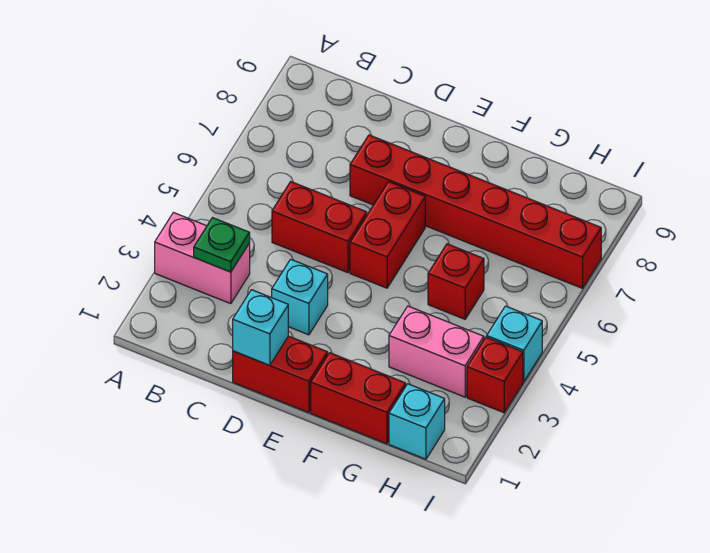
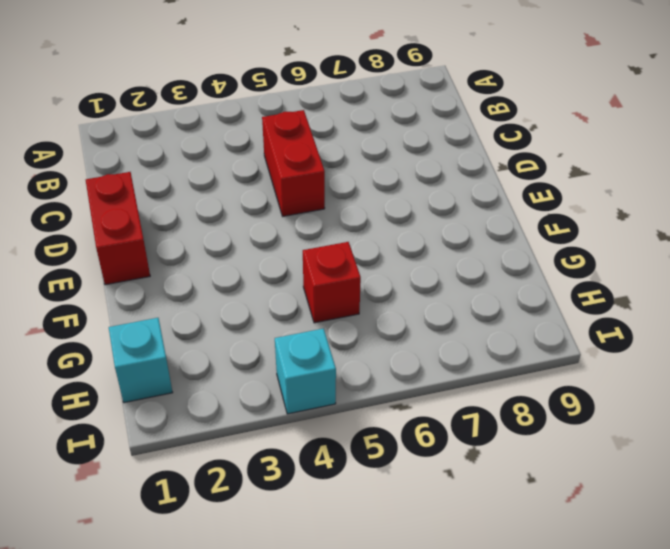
none -> pink 1x2 brick [155,213,250,304]
none -> cyan 1x1 brick [272,259,328,335]
none -> red 1x6 brick [350,135,601,288]

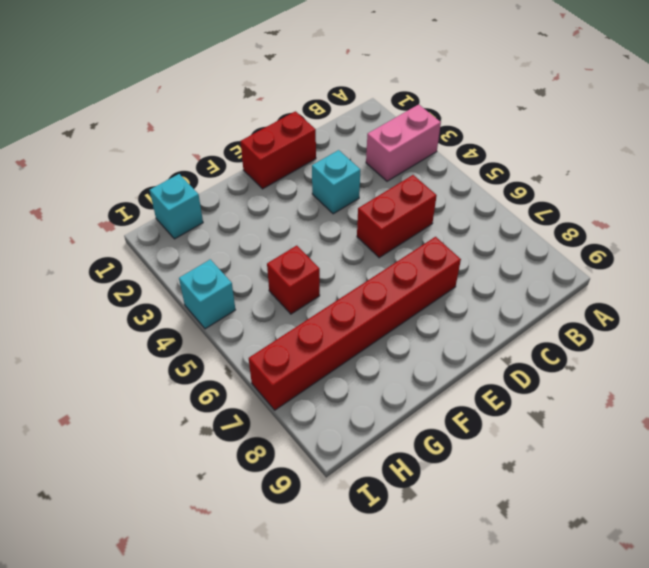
none -> red 1x2 brick [350,182,425,288]
none -> red 1x2 brick [311,353,406,444]
none -> pink 1x2 brick [389,306,484,397]

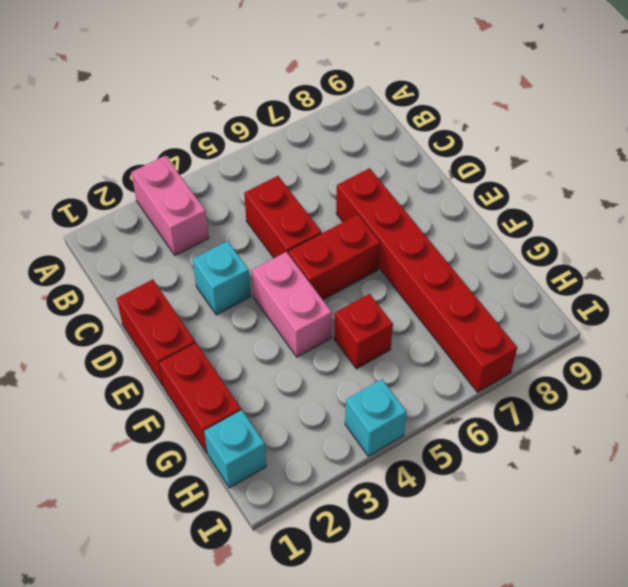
pink 1x2 brick [252,252,332,357] -> pink 1x2 brick moved to [389,306,484,397]
none -> red 1x1 brick [467,337,523,413]
none -> green 1x1 plate [194,218,250,272]
none -> cyan 1x1 brick [233,290,288,365]

